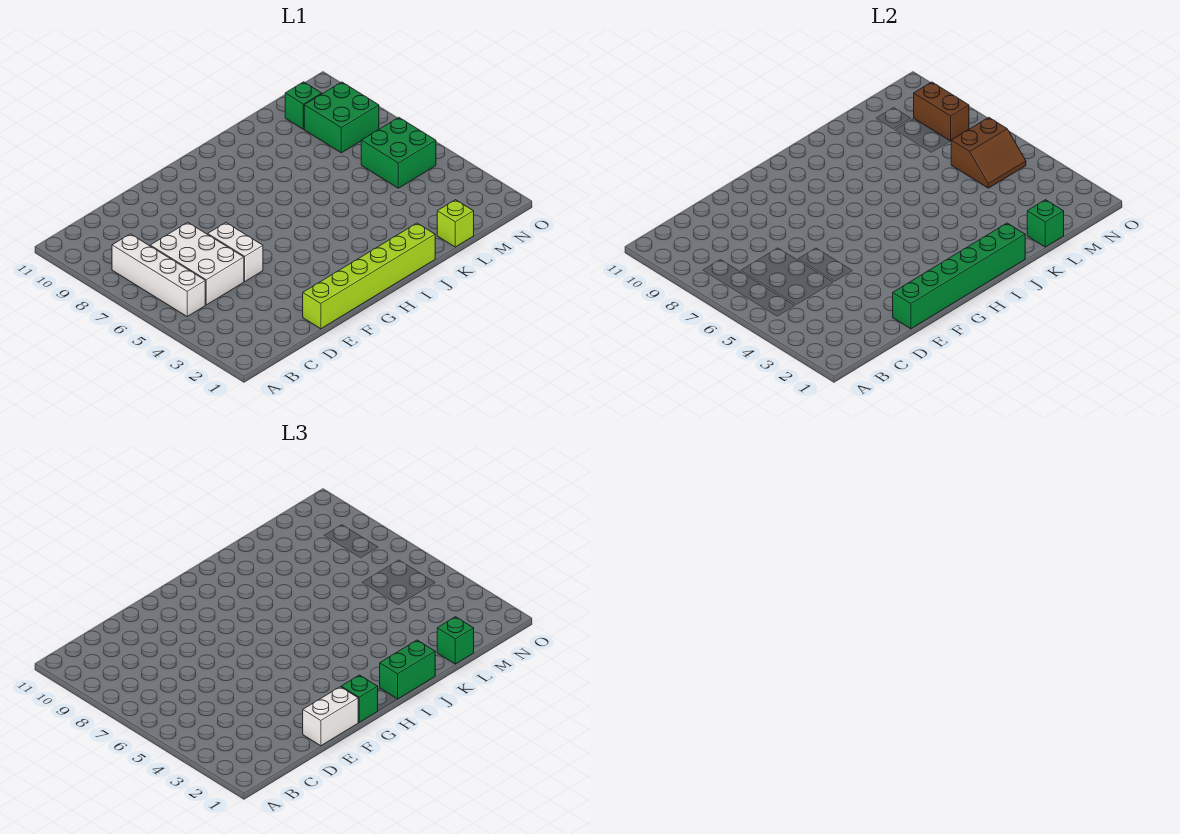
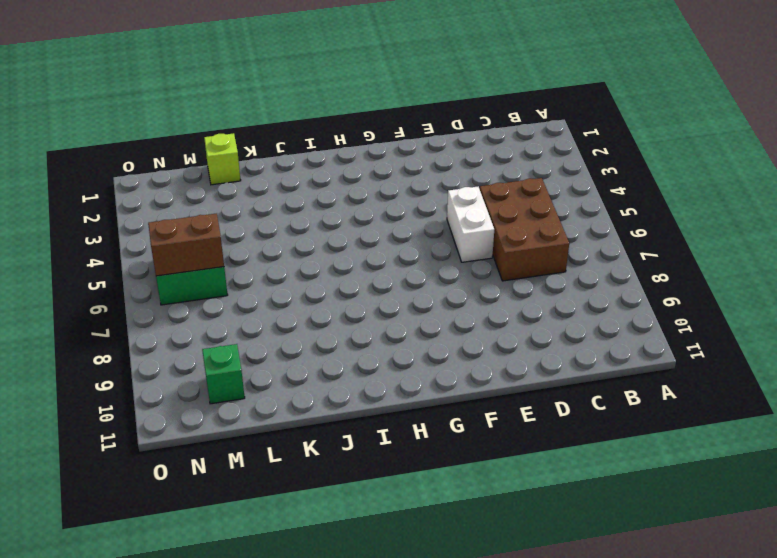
brown 2x3 brick [480,178,569,281] -> white 2x3 brick [150,222,244,305]
none -> white 1x4 brick [112,234,205,316]
none -> lime 1x6 brick [303,223,435,329]
none -> green 2x2 brick [304,82,379,153]

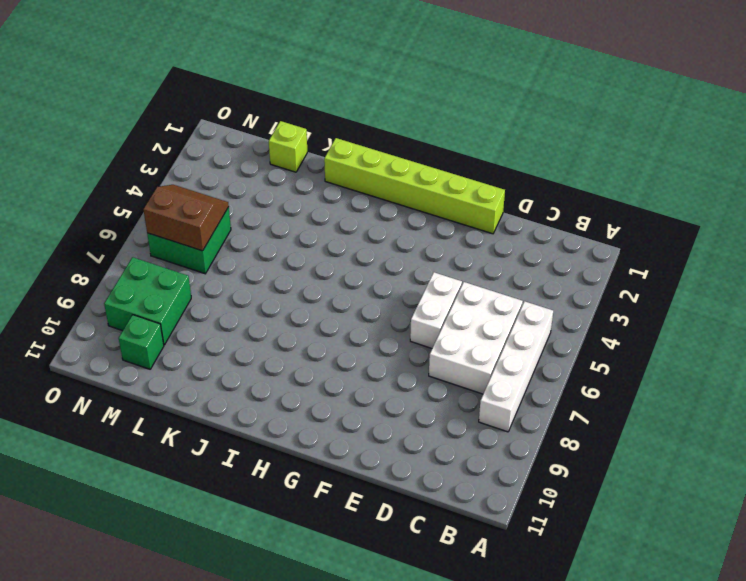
none -> green 1x6 brick [893,223,1025,329]
none -> green 1x1 brick [1027,200,1064,247]
none -> brown 1x2 brick [914,82,969,141]

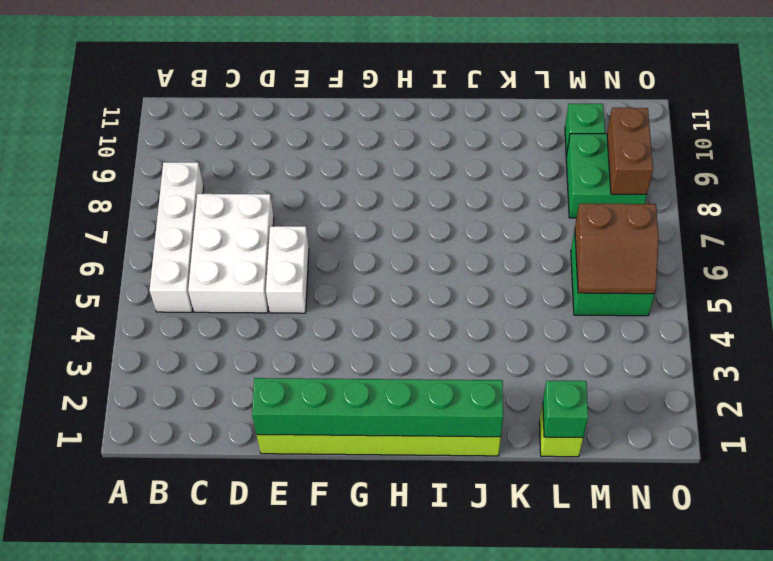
none -> white 1x2 brick [303,687,358,746]
none -> green 1x1 brick [341,675,378,722]
none -> green 1x2 brick [380,640,435,699]

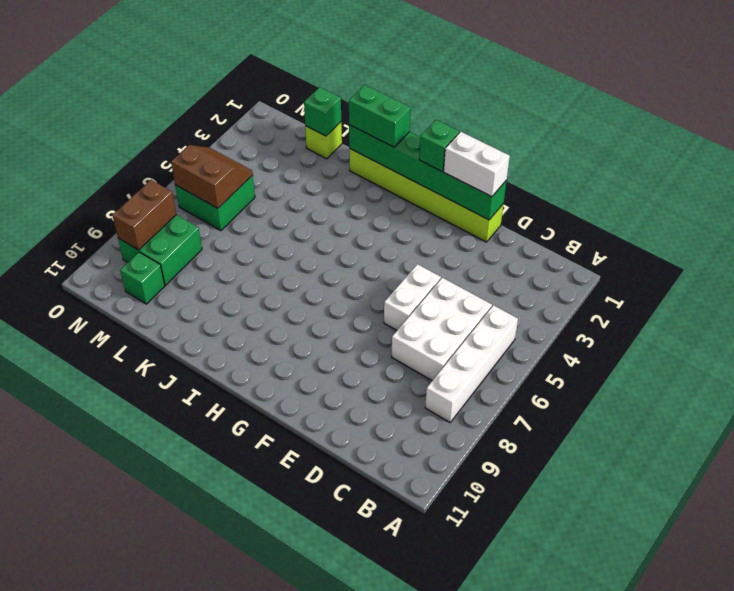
none -> green 1x1 brick [437,617,474,664]

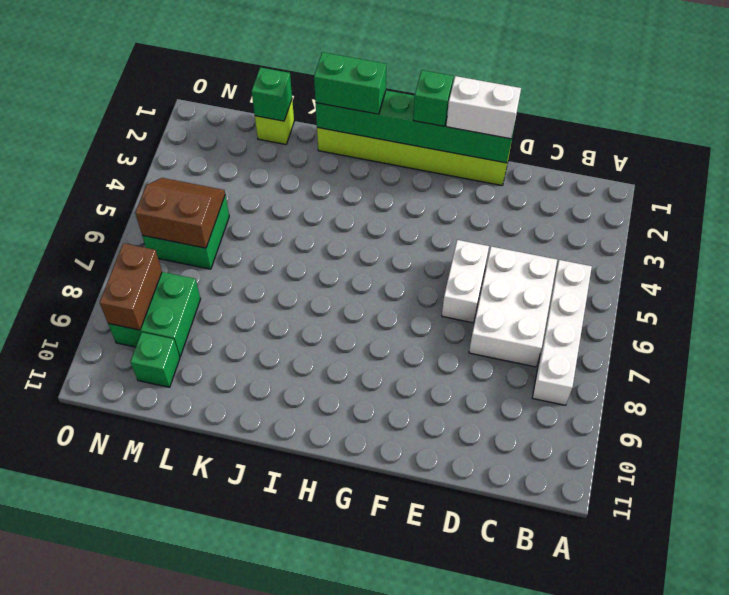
none -> green 1x1 brick [437,617,474,664]

